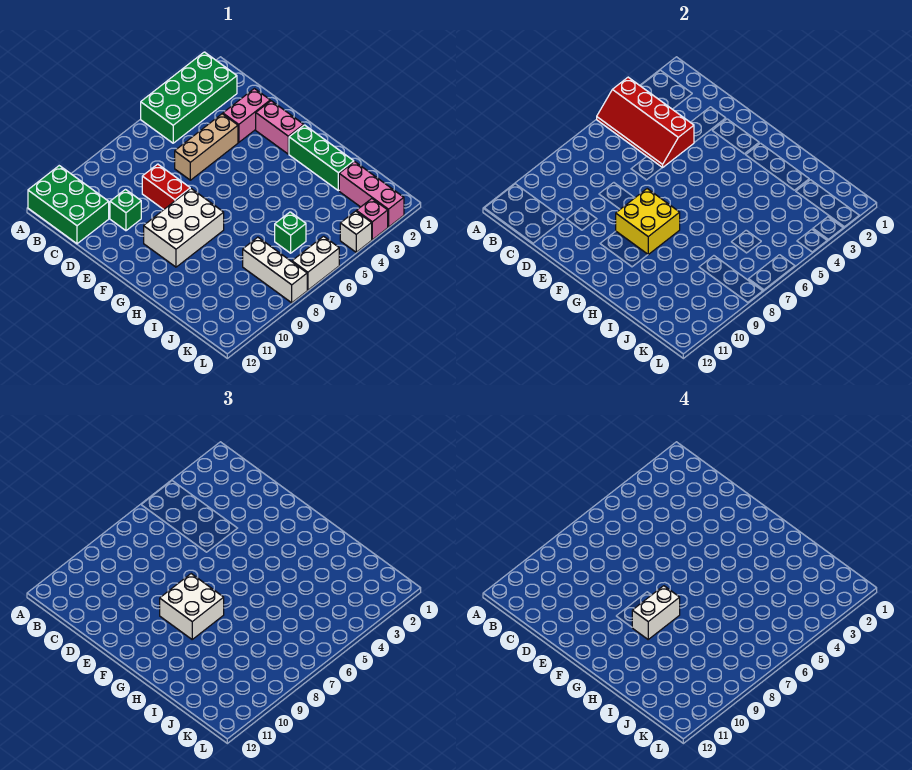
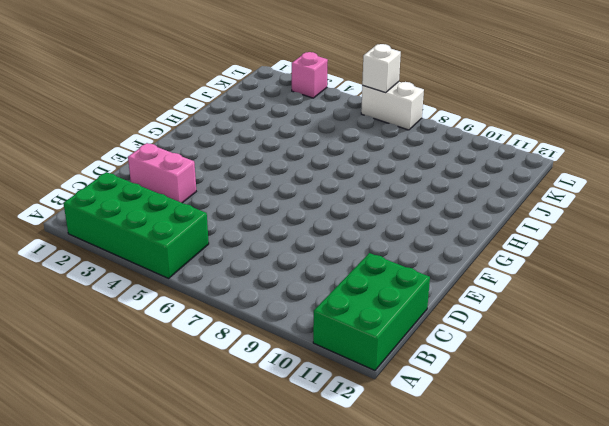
white 1x1 brick [362,44,401,93] -> white 1x1 brick moved to [340,211,372,252]
none -> tan 1x3 brick [175,114,238,180]
none -> red 1x2 brick [142,164,190,210]
none -> green 1x1 brick [110,190,141,231]

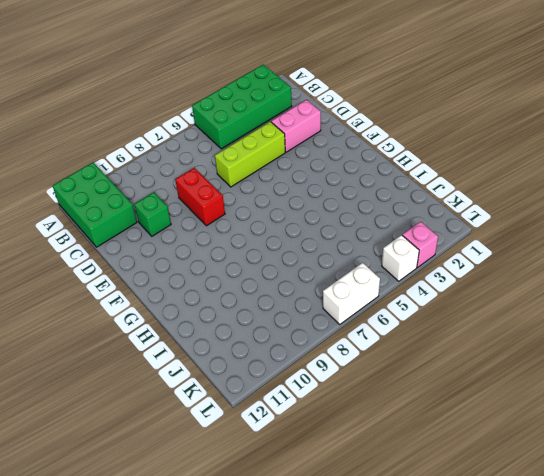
lime 1x3 brick [215,122,285,187] -> tan 1x3 brick [175,114,238,180]
none -> pink 1x2 brick [256,101,304,154]
none -> white 2x3 brick [144,189,224,267]
none -> green 1x3 brick [289,125,354,191]

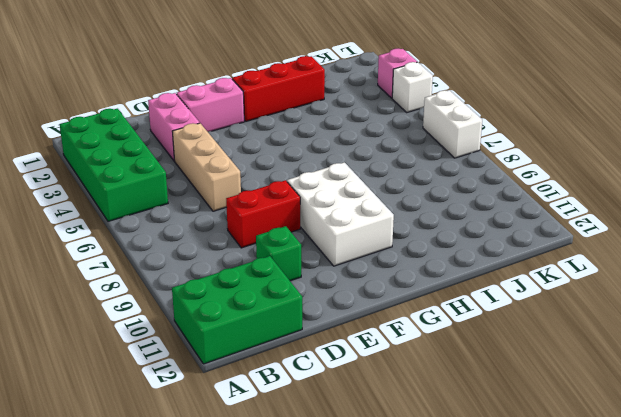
red 1x3 brick [232,56,325,121] -> green 1x3 brick [289,125,354,191]
none -> pink 1x3 brick [339,162,404,227]
none -> green 1x1 brick [275,212,306,253]
none -> white 1x3 brick [243,237,307,303]

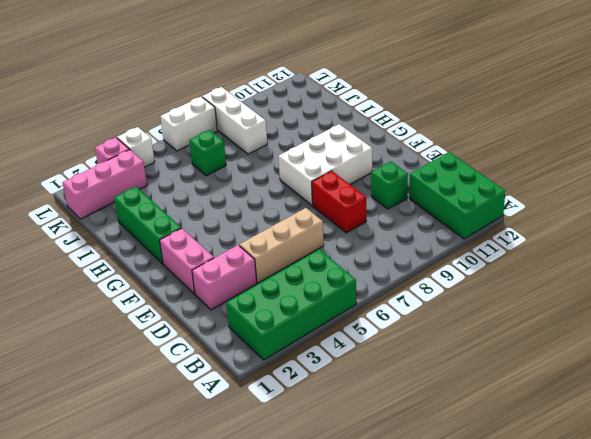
pink 1x3 brick [63,150,147,219] -> pink 1x3 brick turned to [339,162,404,227]
none -> red 2x4 slope [597,77,694,168]
none -> yellow 2x2 brick [616,189,680,254]
none -> white 2x2 brick [160,574,224,639]

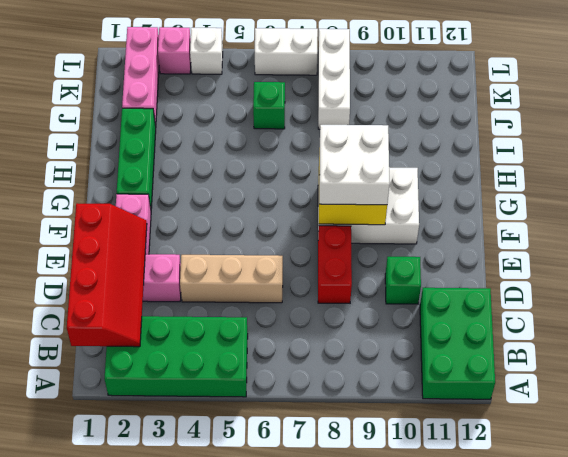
red 2x4 slope [67,203,147,347] -> red 2x4 slope moved to [597,77,694,168]
none -> white 1x2 brick [632,586,680,639]

